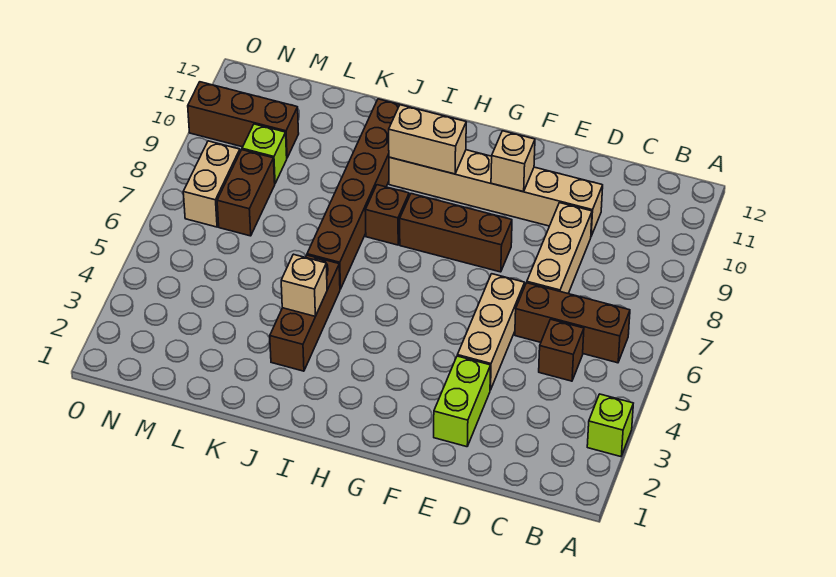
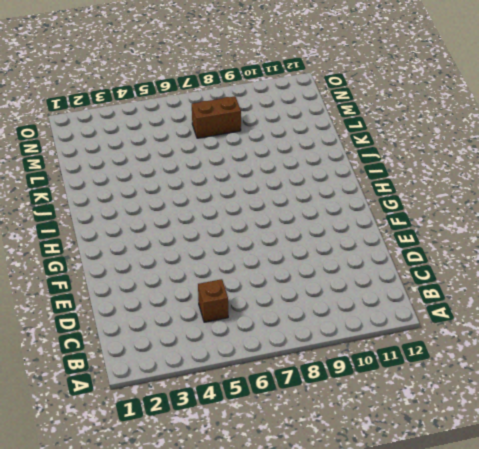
none -> lime 1x1 brick [587,394,633,457]
none -> brown 1x3 brick [515,283,630,363]
none -> tan 1x3 brick [527,203,592,294]

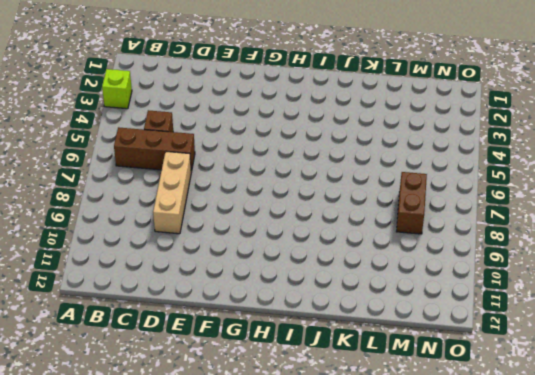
none -> tan 1x6 brick [389,150,603,236]
none -> lime 1x2 brick [434,356,491,447]
none -> tan 1x3 brick [457,274,525,390]

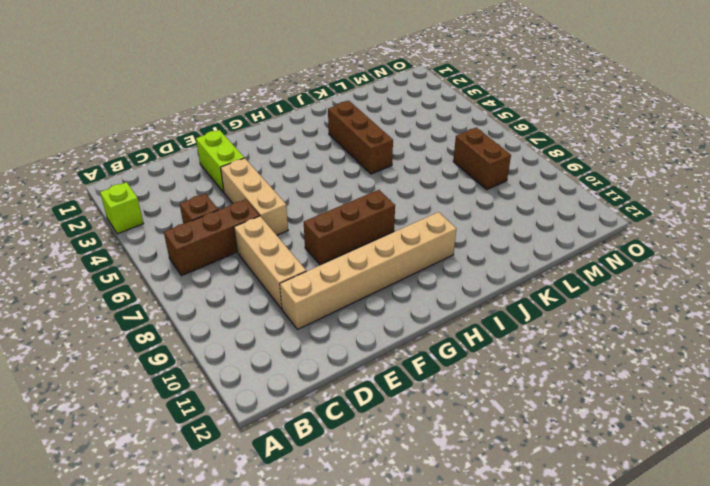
none -> brown 1x1 brick [365,185,409,245]
none -> brown 1x6 brick [307,99,400,289]
none -> lime 1x1 brick [242,124,287,183]

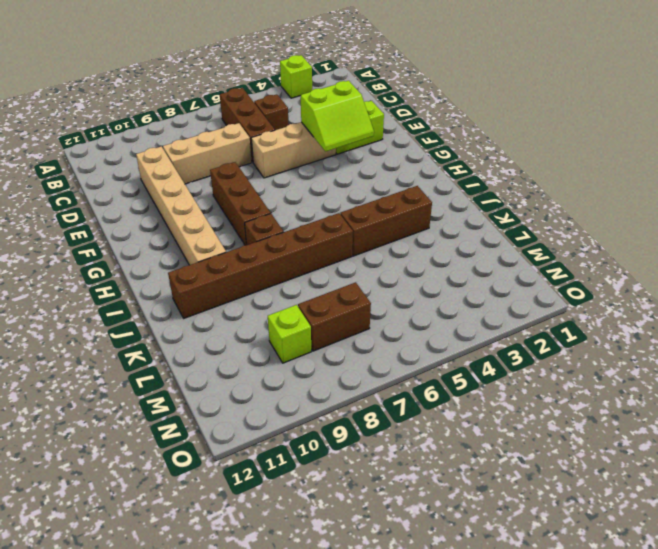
lime 2x2 slope [301,81,374,152] -> none
none -> brown 1x3 brick [188,82,299,157]
none -> tan 1x2 brick [183,141,240,227]
none -> tan 1x1 brick [491,131,535,192]

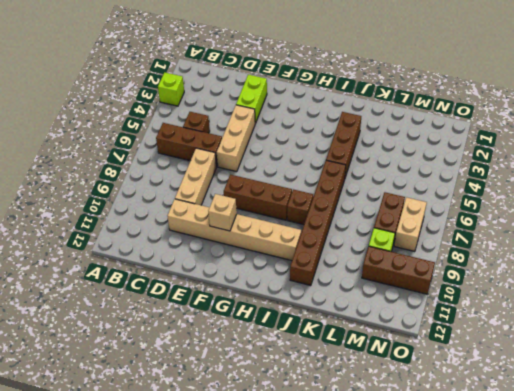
none -> tan 1x2 brick [389,105,466,174]
none -> tan 1x1 brick [281,254,327,316]

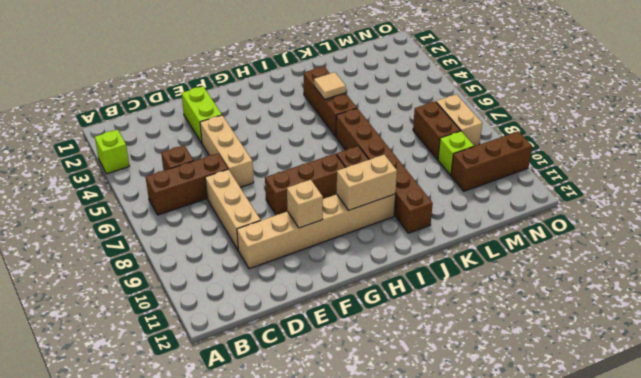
tan 1x1 tile [314,72,346,100] -> tan 1x1 brick [281,254,327,316]

